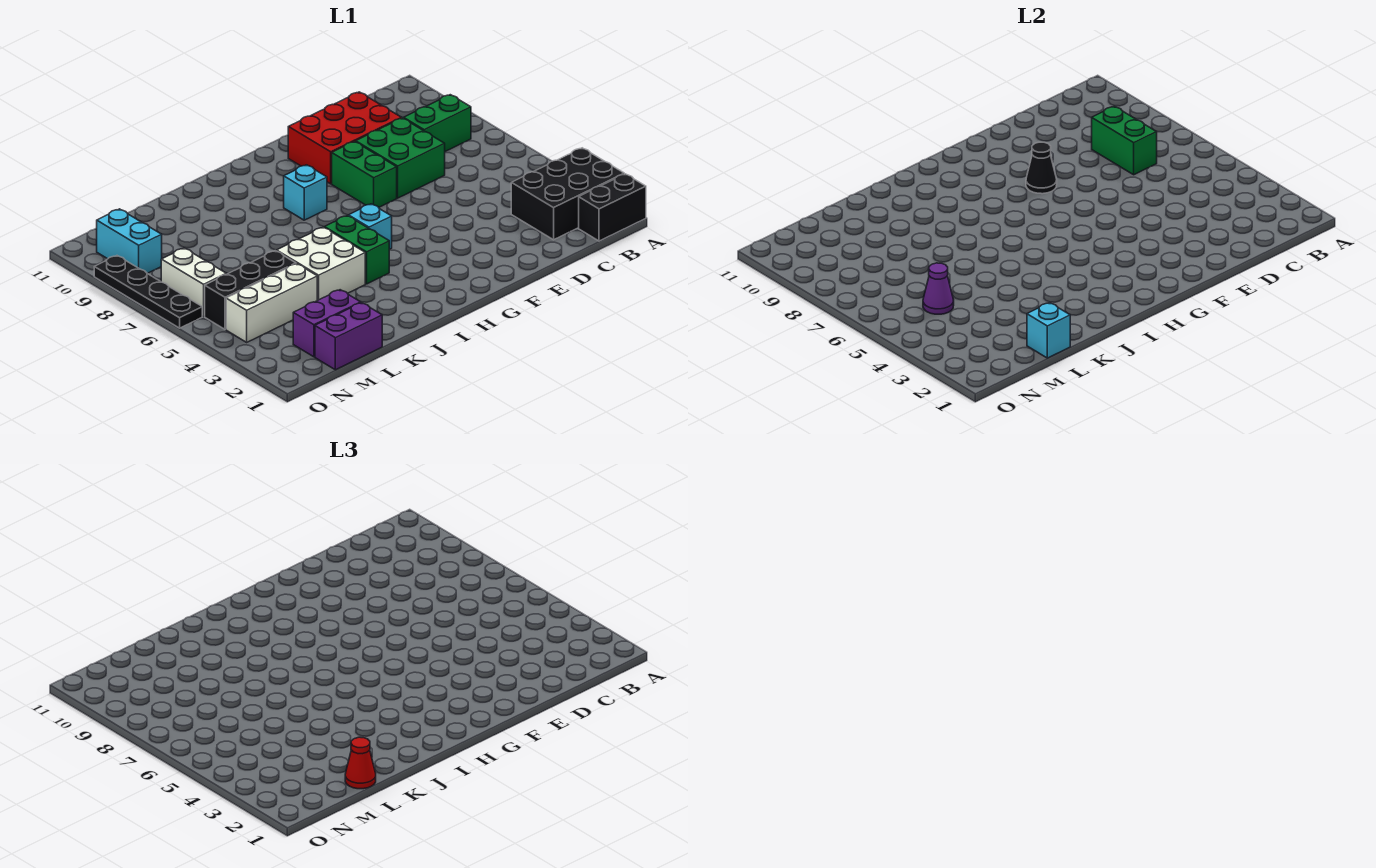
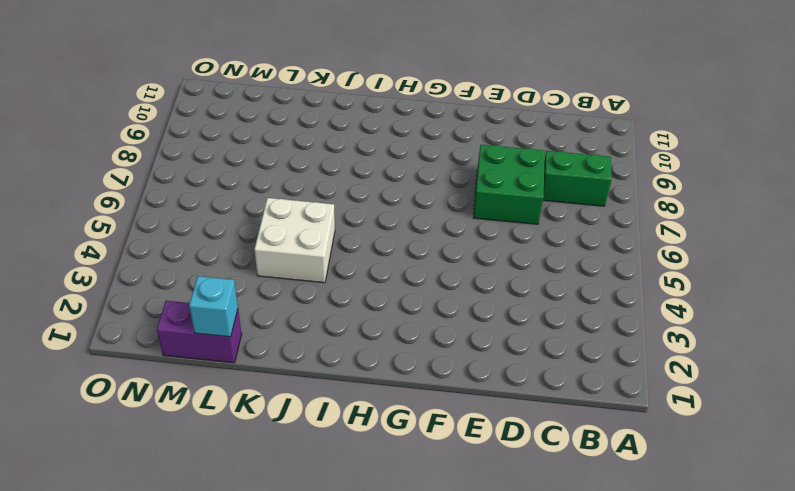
none -> black 1x2 brick [579,174,646,241]
none -> black 2x3 brick [511,148,624,240]
none -> red 2x3 brick [288,92,401,184]

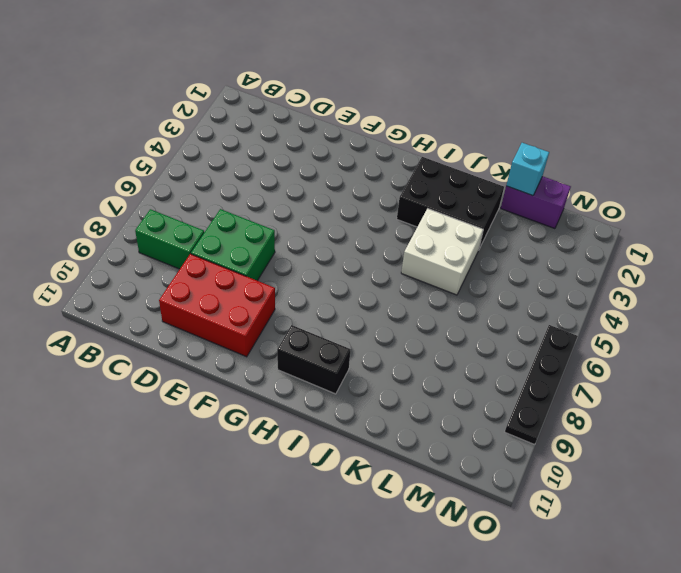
black 1x2 brick [277,325,351,394] -> black 1x2 brick moved to [579,174,646,241]
black 2x3 brick [397,157,504,249] -> black 2x3 brick moved to [511,148,624,240]
none -> green 1x2 brick [332,141,397,207]
none -> cyan 1x1 brick [348,204,392,249]
none -> cyan 1x1 brick [284,165,327,220]

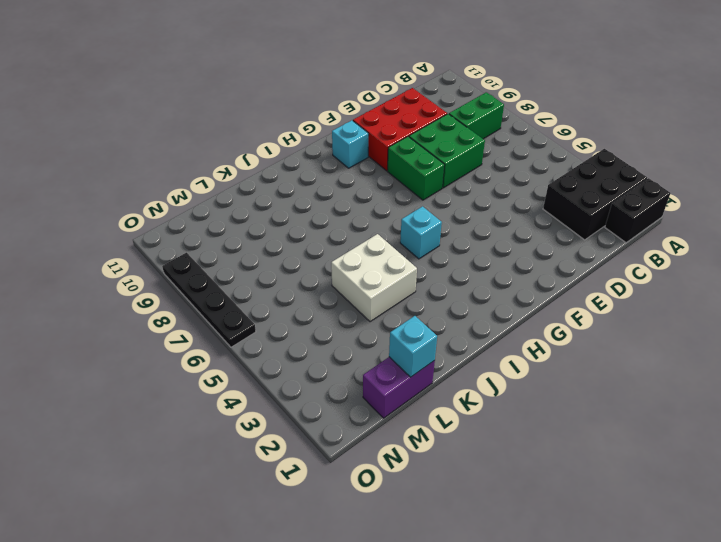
cyan 1x1 brick [332,120,369,168] -> cyan 1x1 brick moved to [284,165,327,220]
none -> green 1x2 brick [324,216,389,284]
none -> purple 1x2 brick [293,290,361,357]
none -> white 1x3 brick [226,264,317,342]

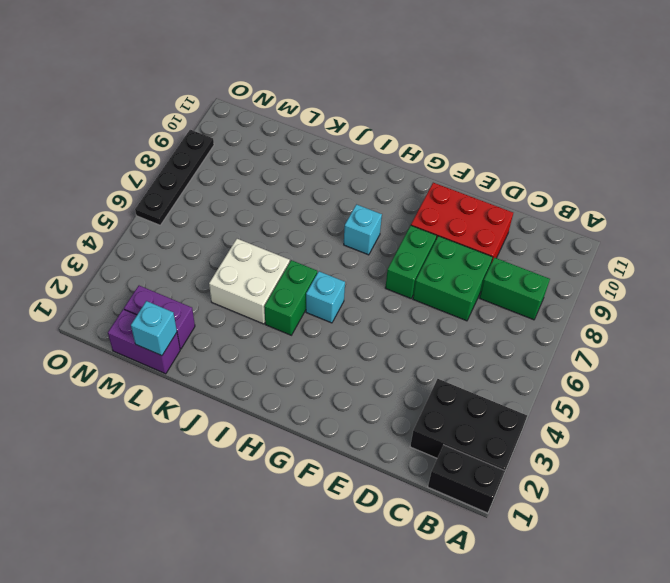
none -> white 1x3 brick [226,264,317,342]
none -> black 1x3 brick [205,251,296,329]
none -> white 1x2 brick [161,248,226,316]

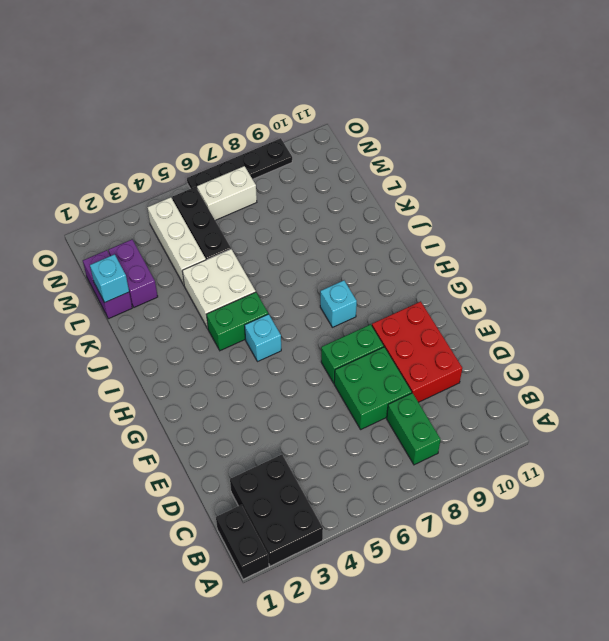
none -> cyan 1x2 brick [97,209,162,273]
none -> green 1x2 brick [1092,106,1157,175]
none -> black 1x1 cone [1026,142,1057,194]

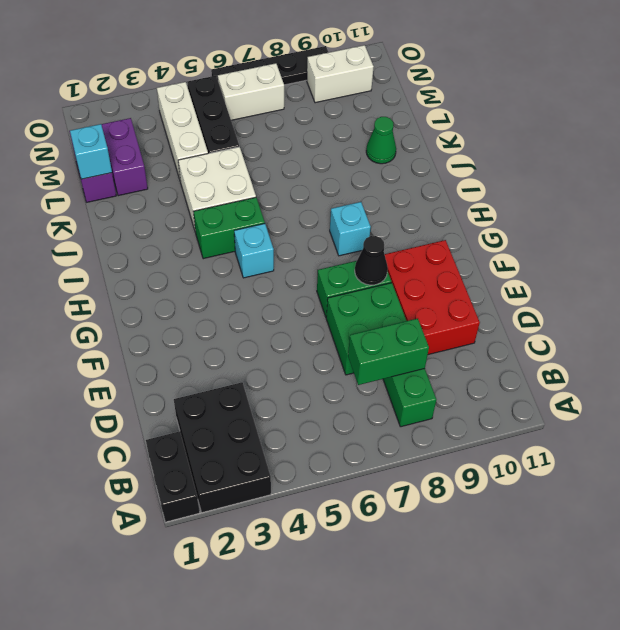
green 1x1 cone [366,117,396,164] -> none
white 1x2 brick [307,45,374,103] -> cyan 1x2 brick [97,209,162,273]
none -> purple 1x1 cone [923,263,954,314]
none -> red 1x1 cone [345,737,376,789]

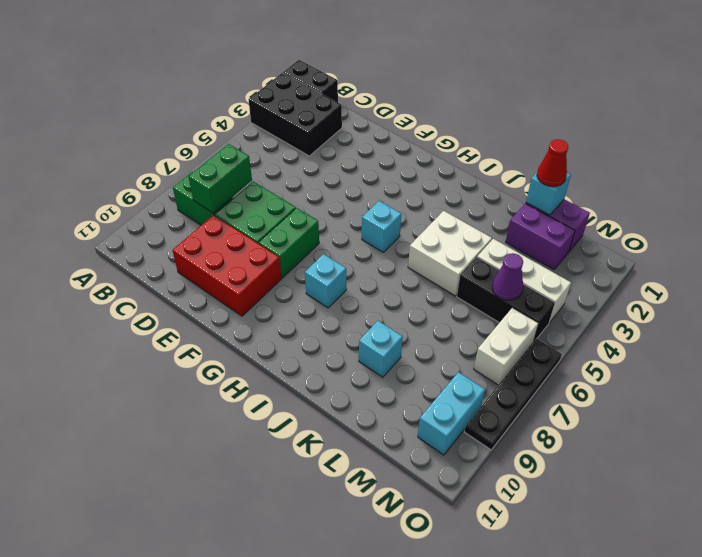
cyan 1x1 brick [359,321,403,377] -> none
none -> green 1x2 brick [324,216,389,284]
none -> black 1x1 cone [1026,142,1057,194]

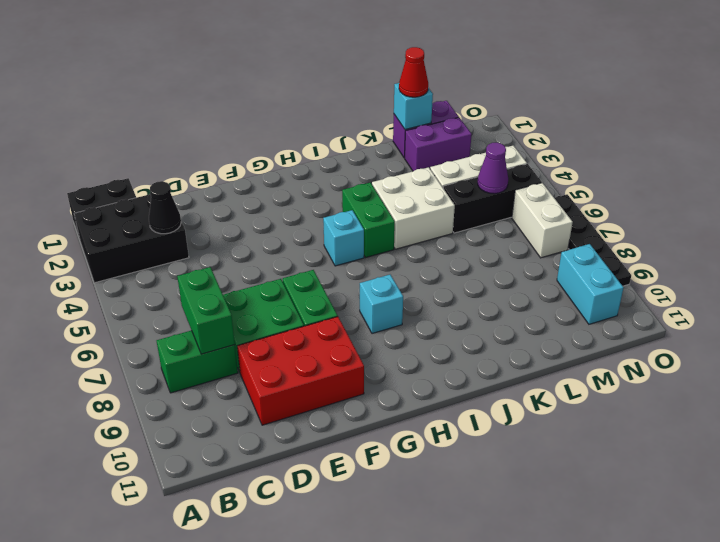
black 1x1 cone [149,181,181,234] -> black 1x1 cone moved to [1026,142,1057,194]

